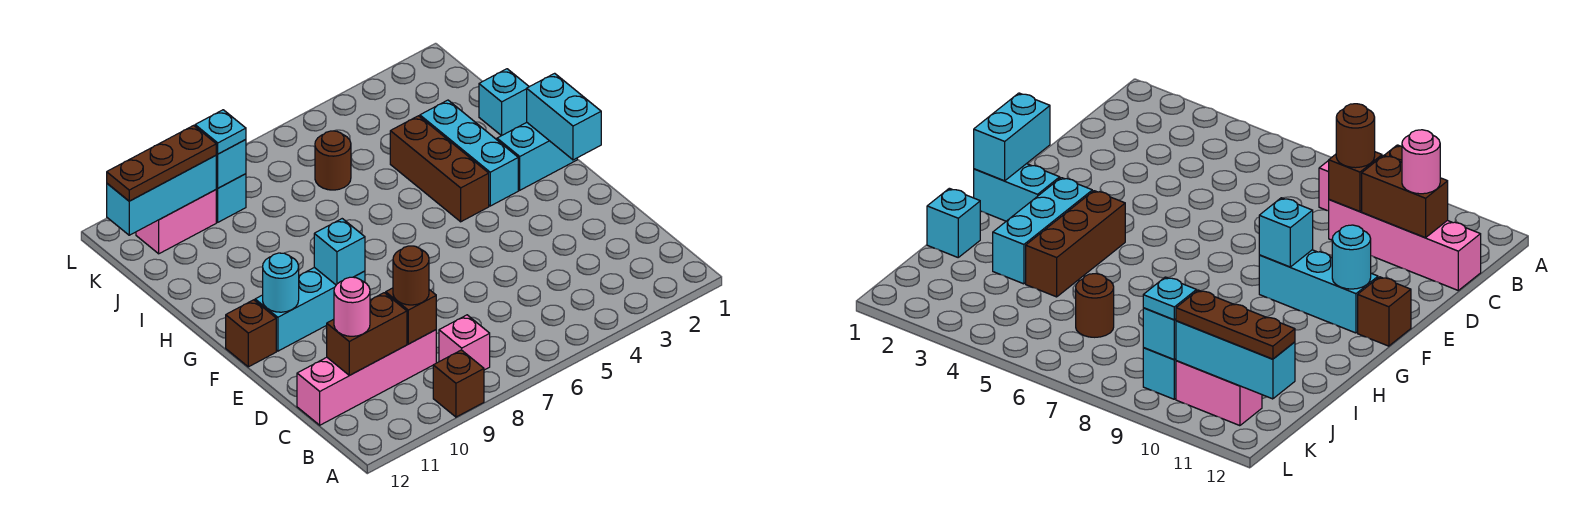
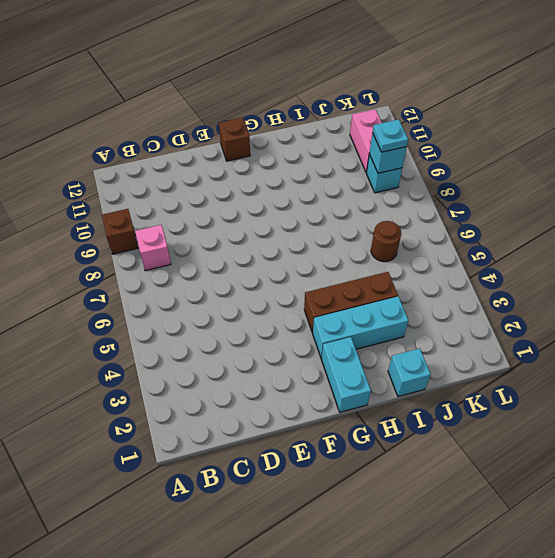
none -> pink 1x4 brick [297,330,436,425]
none -> cyan 1x3 brick [255,267,365,351]
none -> brown 1x1 brick [386,288,436,344]

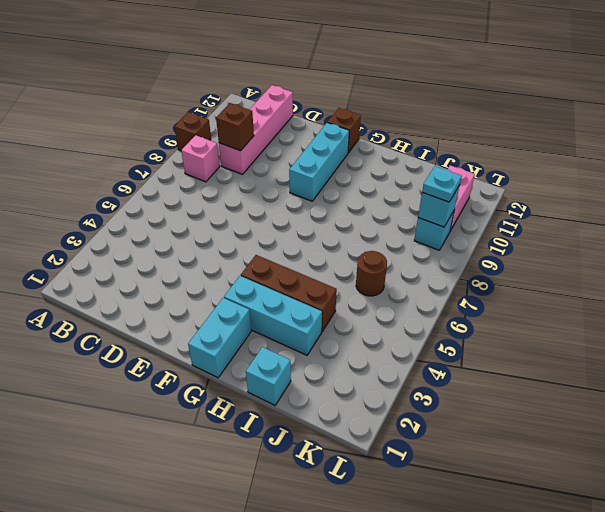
none -> brown 1x2 brick [327,293,407,375]
none -> cyan 1x2 brick [527,73,601,160]
none -> cyan 1x1 brick [314,219,365,285]

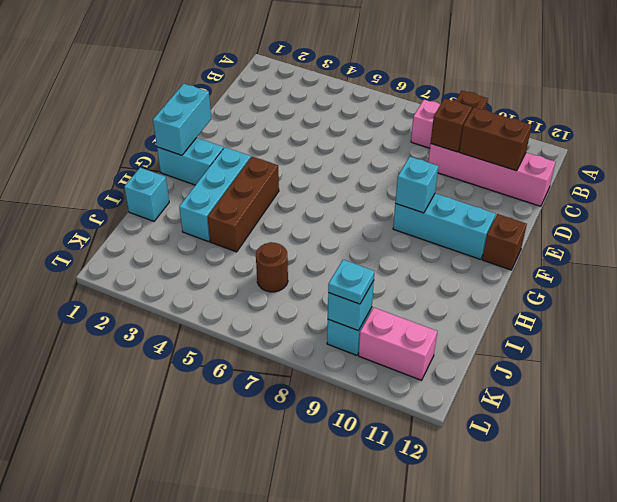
none -> cyan 1x1 round brick [263,253,299,312]
none -> cyan 1x3 brick [107,156,216,235]
none -> brown 1x1 round brick [393,246,429,305]

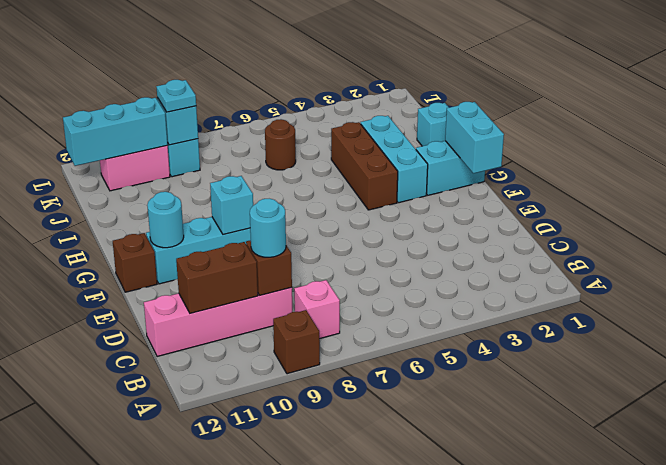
cyan 1x1 round brick [250,199,286,257] -> brown 1x1 round brick [393,246,429,305]
none -> pink 1x1 round brick [334,277,370,336]
none -> brown 1x3 plate [107,125,216,201]

